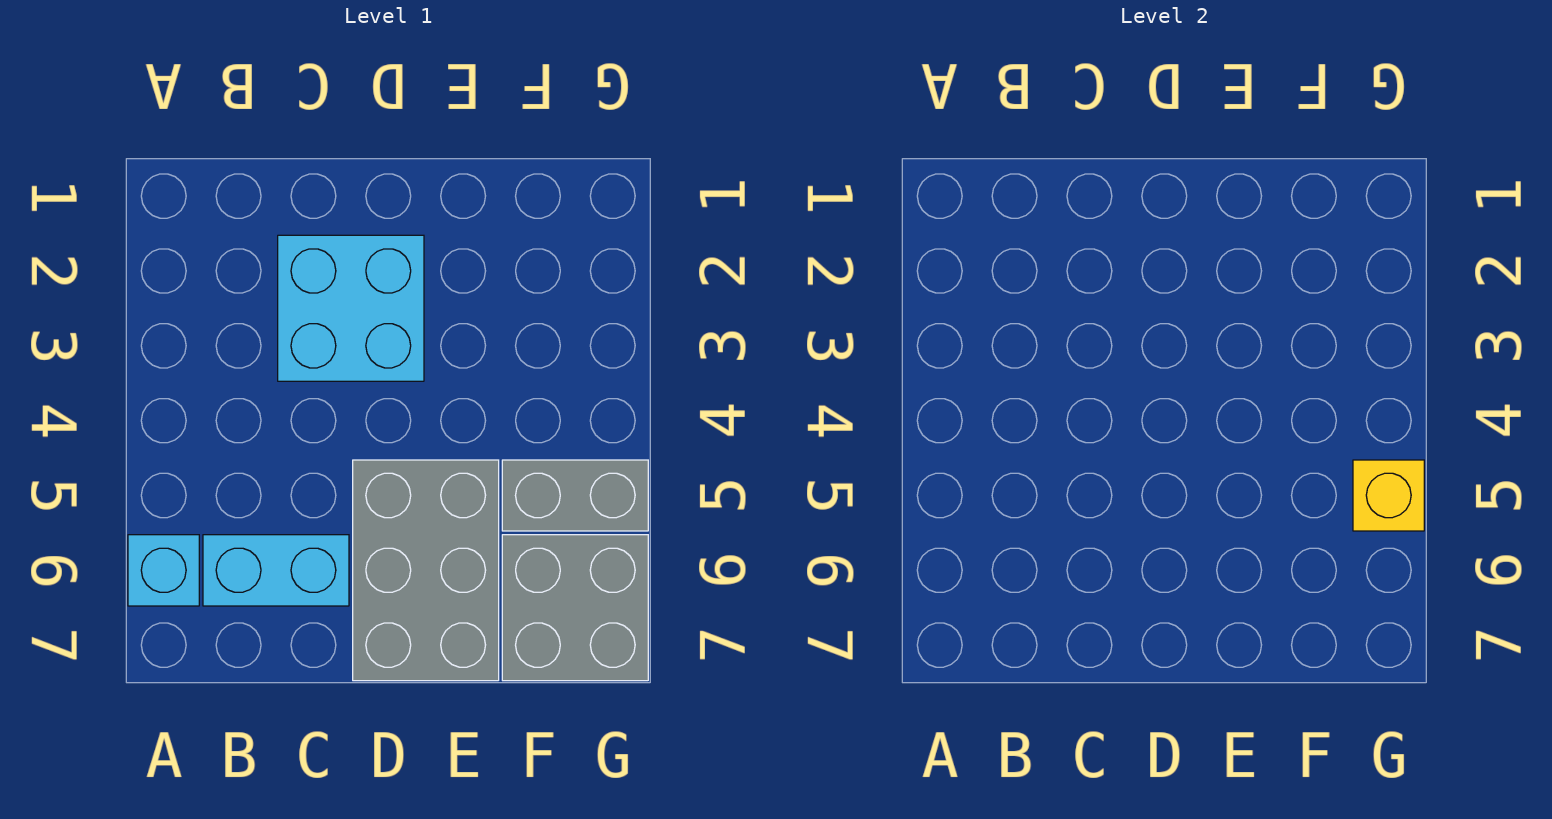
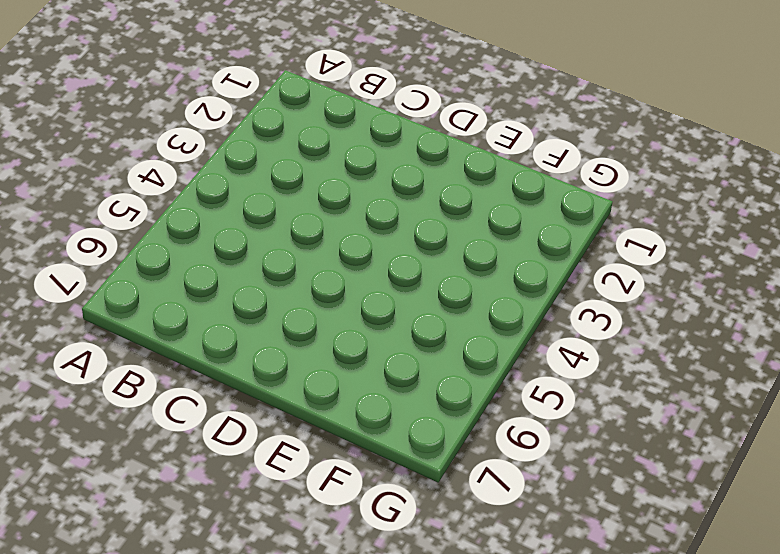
none -> cyan 1x1 brick [128,535,199,606]
none -> cyan 1x2 brick [203,535,349,606]

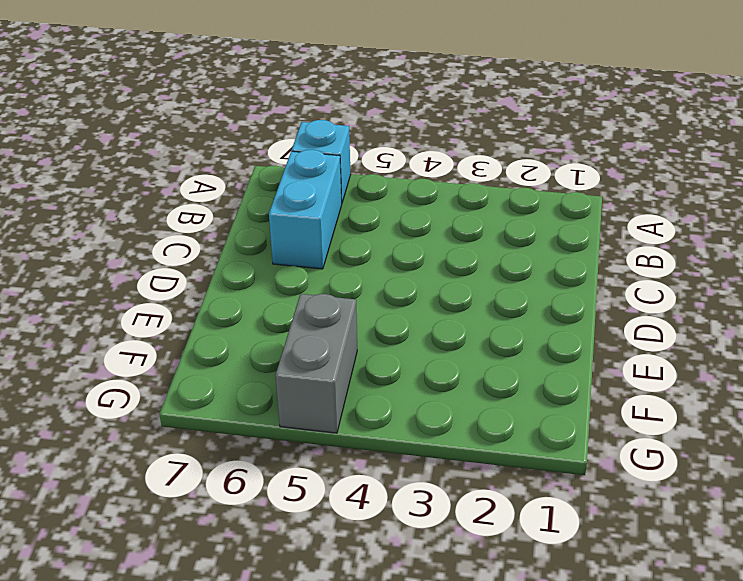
none -> cyan 2x2 brick [278,235,424,381]
none -> grey 2x3 brick [353,460,499,681]

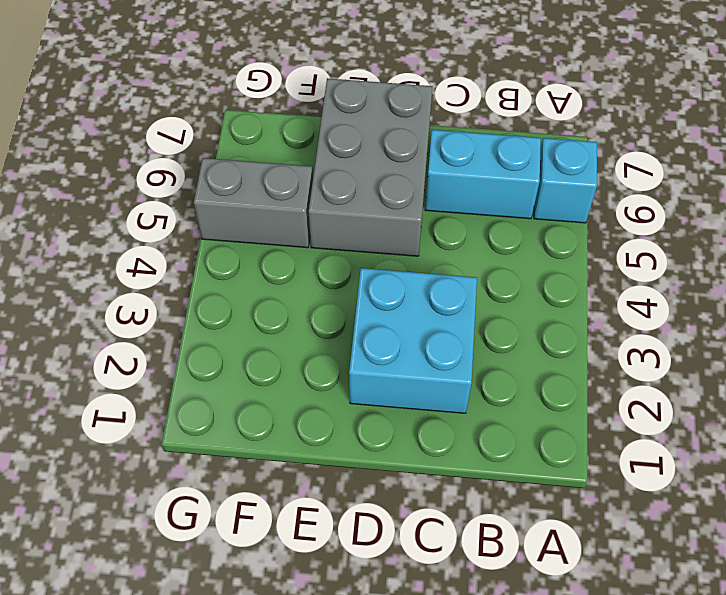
none -> grey 2x2 brick [502,535,648,681]
none -> yellow 1x1 brick [1353,460,1424,531]

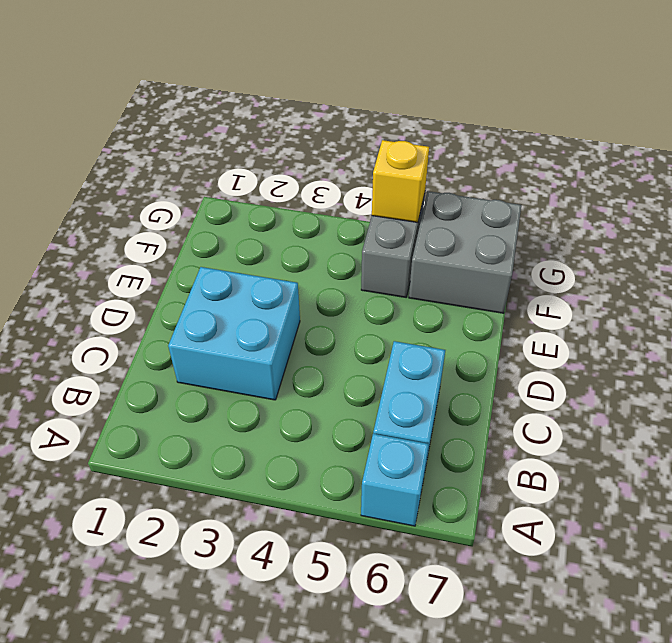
none -> grey 2x3 brick [353,460,499,681]

